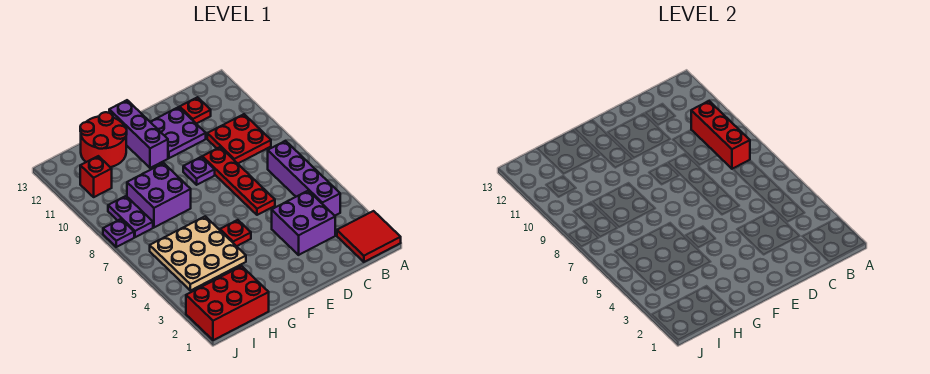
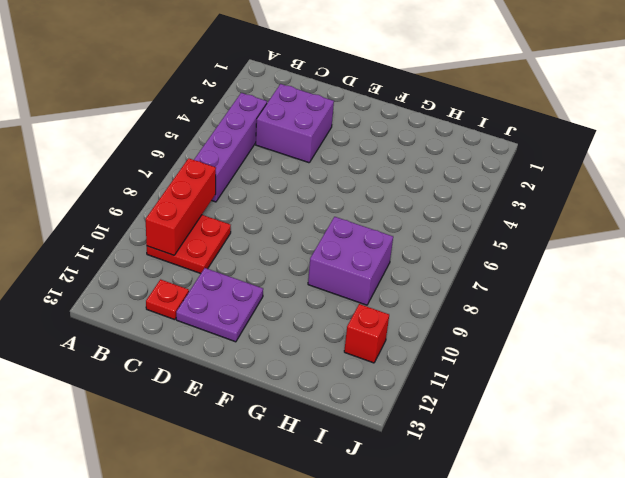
none -> red 2x2 tile [337,211,401,262]
none -> red 1x4 plate [202,147,275,215]
none -> purple 1x1 plate [183,157,215,185]

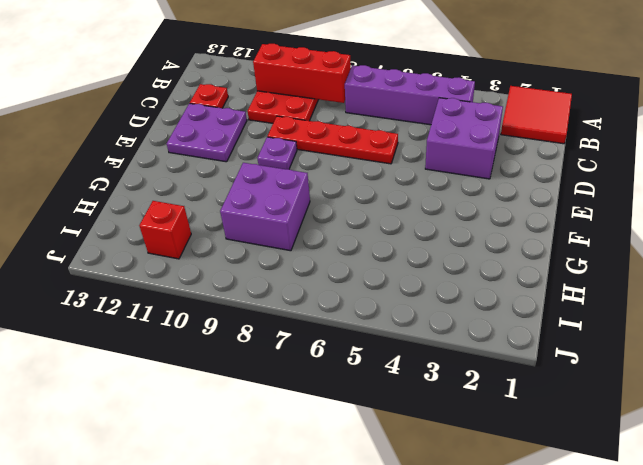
none -> red 1x1 plate [220,220,251,246]
none -> purple 1x3 brick [109,100,168,168]
none -> tan 3x3 plate [150,216,246,291]

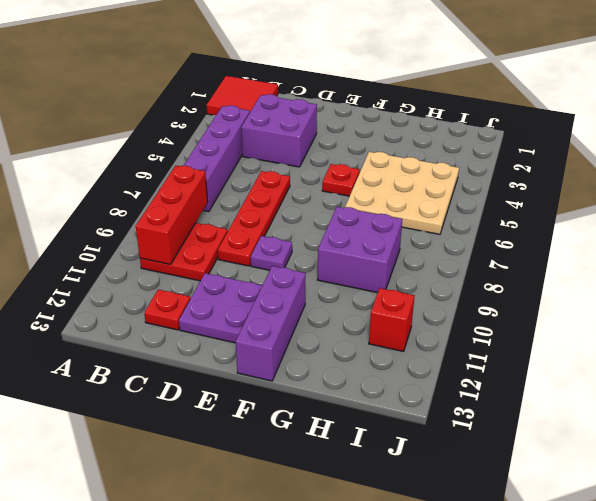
none -> red 2x2 round brick [80,112,127,167]
none -> red 2x3 brick [186,266,269,340]
none -> purple 1x2 plate [108,196,153,237]

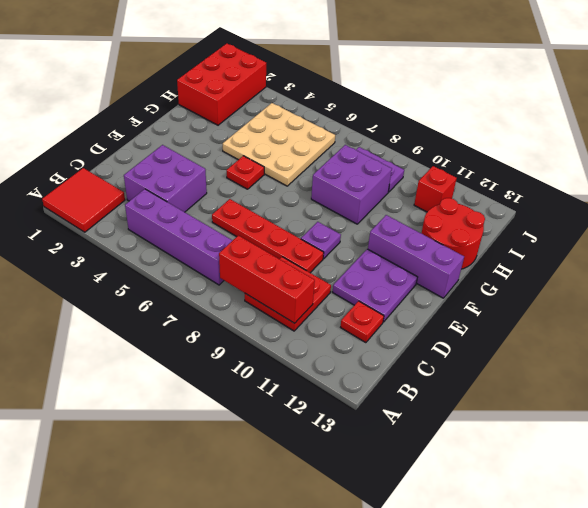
none -> purple 1x1 plate [103,219,134,247]

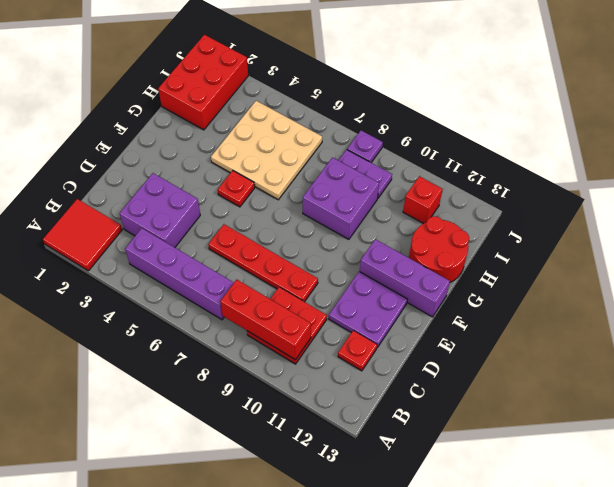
none -> purple 1x1 plate [183,157,215,185]

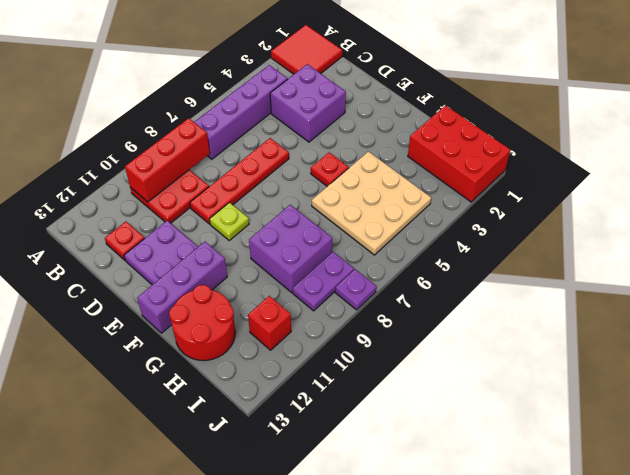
lime 1x1 plate [210,203,249,240] -> purple 1x1 plate [183,157,215,185]

